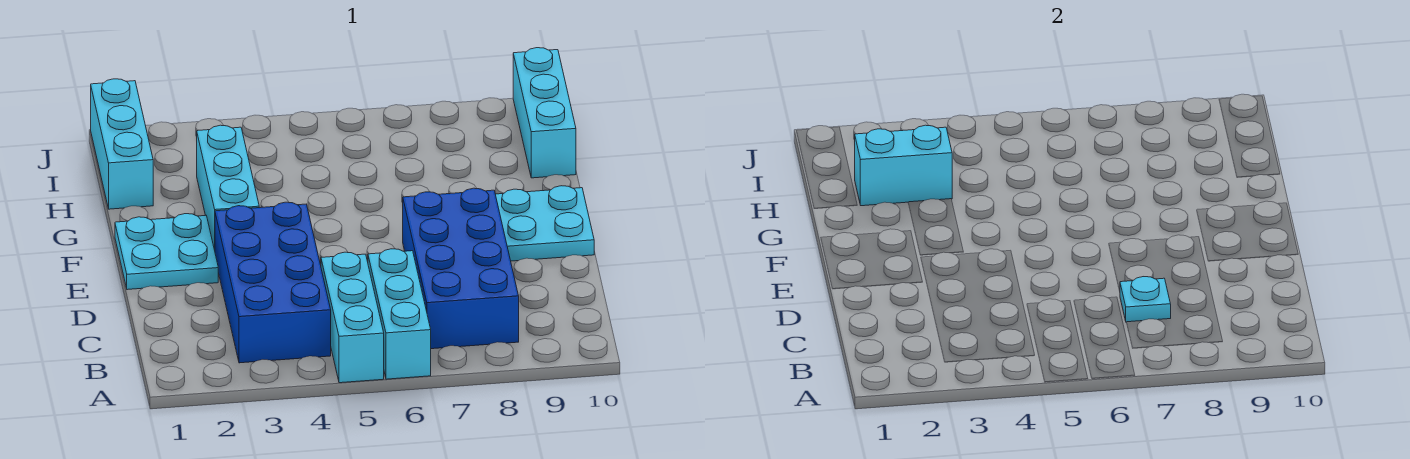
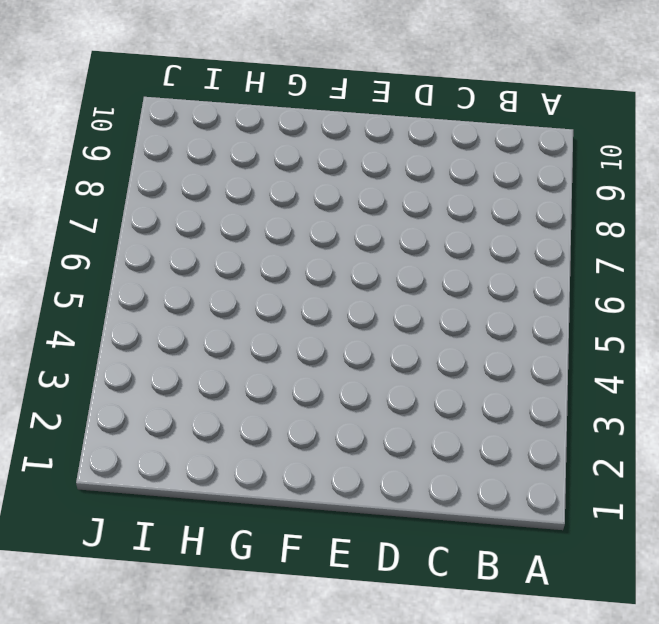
none -> cyan 1x3 brick [321,252,384,383]
none -> cyan 1x3 brick [368,249,431,379]

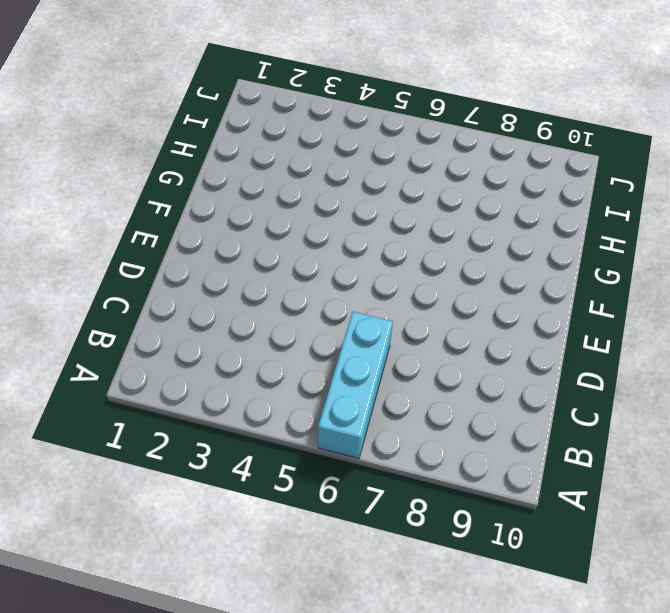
none -> cyan 1x3 brick [321,252,384,383]
none -> blue 2x4 brick [215,202,331,363]

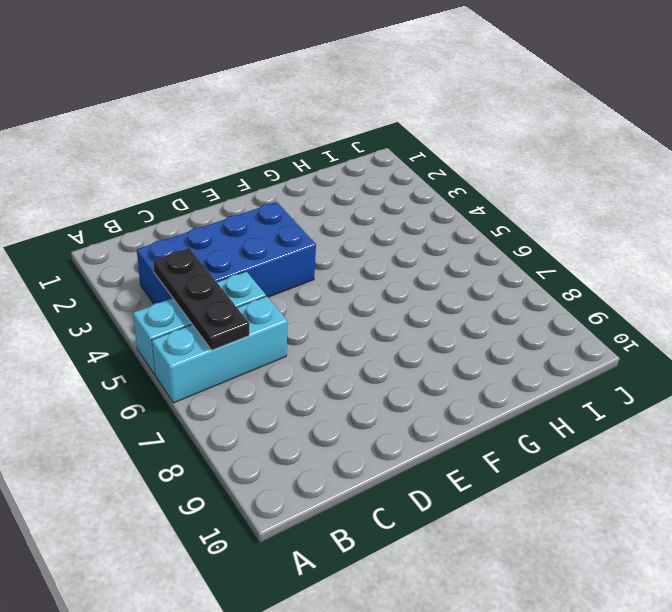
black 1x3 plate [153,248,249,350] -> none
none -> blue 2x4 brick [403,188,519,349]
none -> cyan 2x2 plate [115,214,218,290]

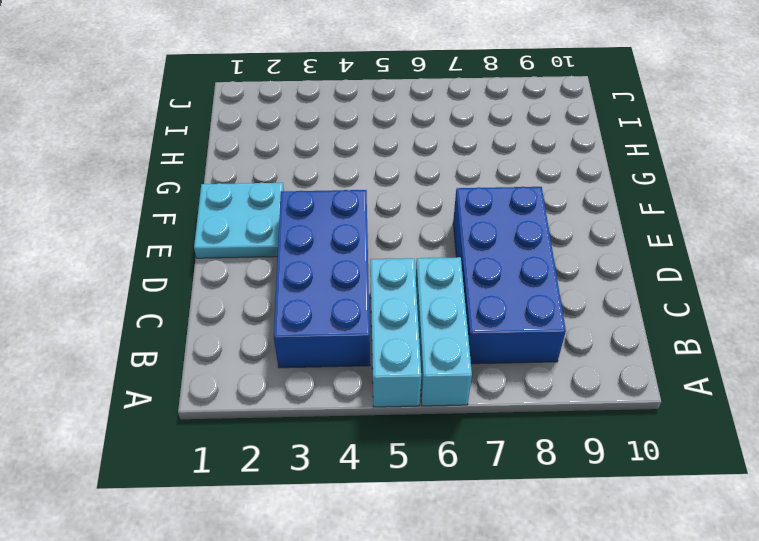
none -> cyan 2x2 plate [495,186,594,261]
none -> cyan 1x3 brick [197,125,259,250]

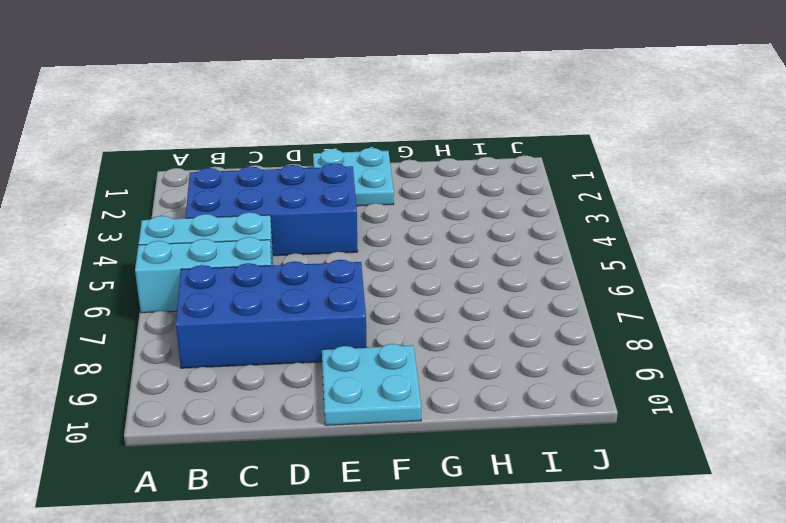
none -> cyan 1x3 brick [197,125,259,250]
none -> cyan 1x3 brick [91,79,153,209]

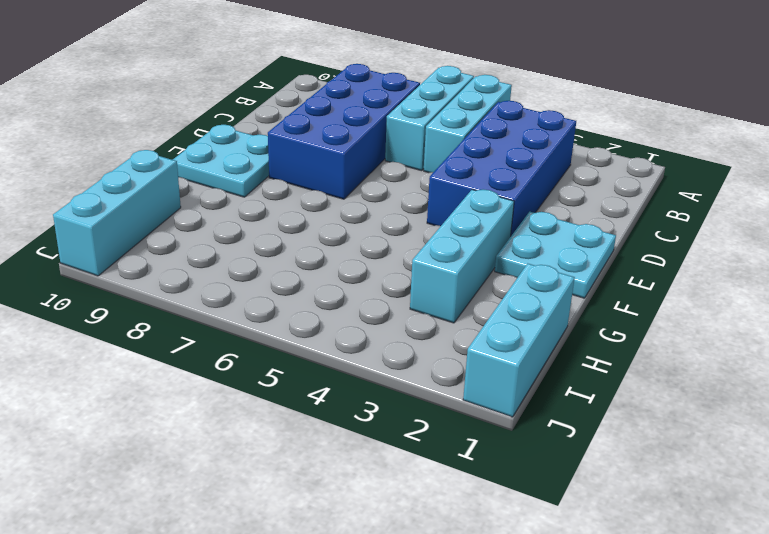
none -> cyan 1x1 plate [1120,277,1171,322]
none -> cyan 1x2 brick [855,125,952,206]

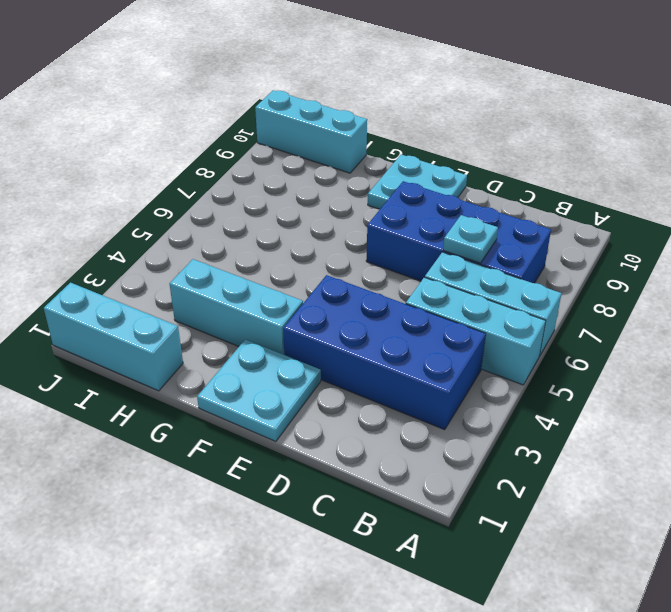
none -> cyan 1x2 brick [855,125,952,206]

